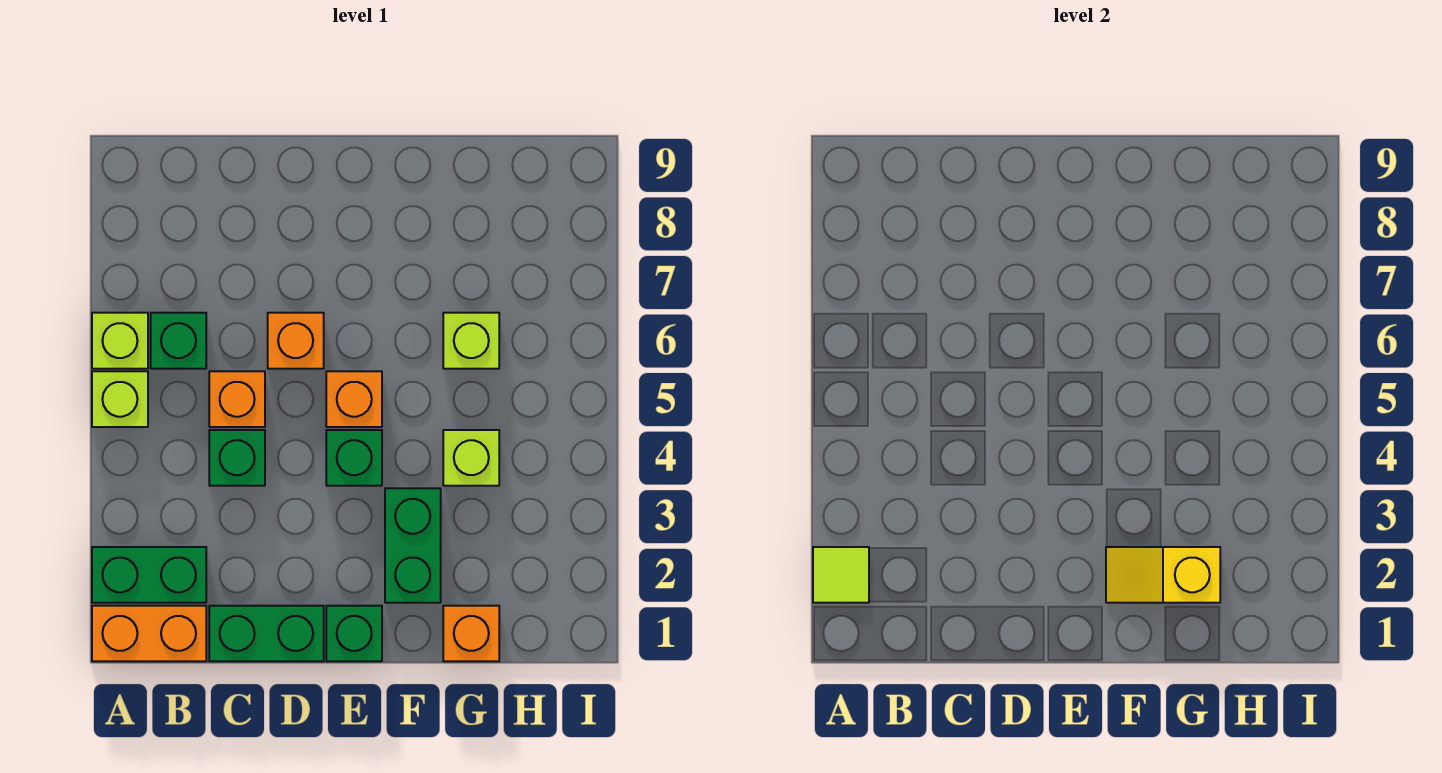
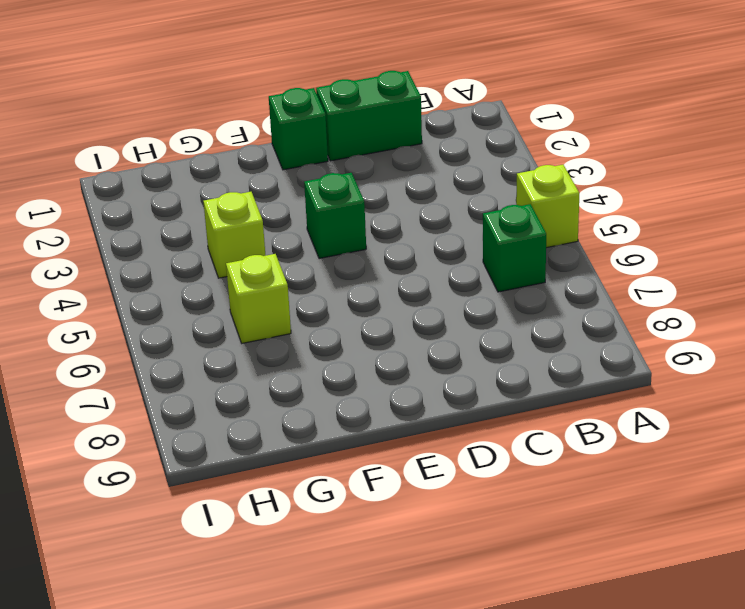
none -> orange 1x2 brick [92,606,206,661]
none -> green 1x2 brick [92,547,206,603]
none -> lime 1x1 brick [92,313,148,369]

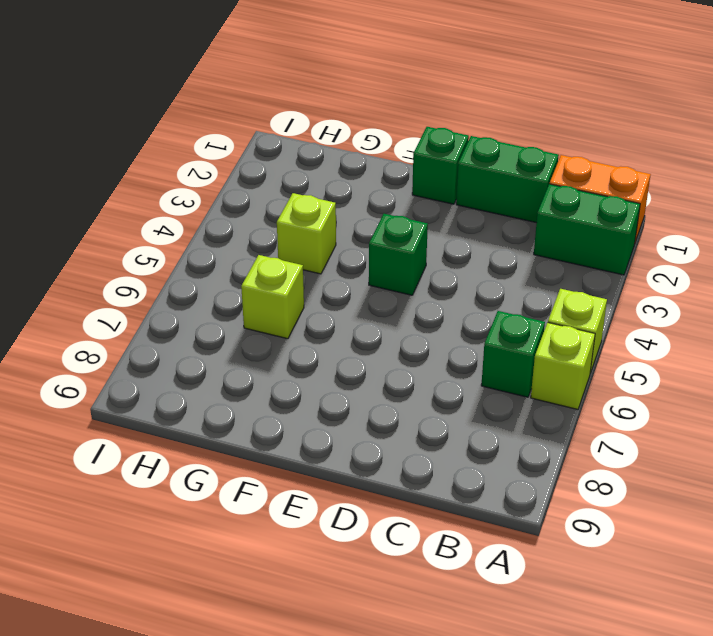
none -> green 1x1 brick [209,430,265,486]
none -> orange 1x1 brick [209,371,265,427]
none -> orange 1x1 brick [268,313,324,369]

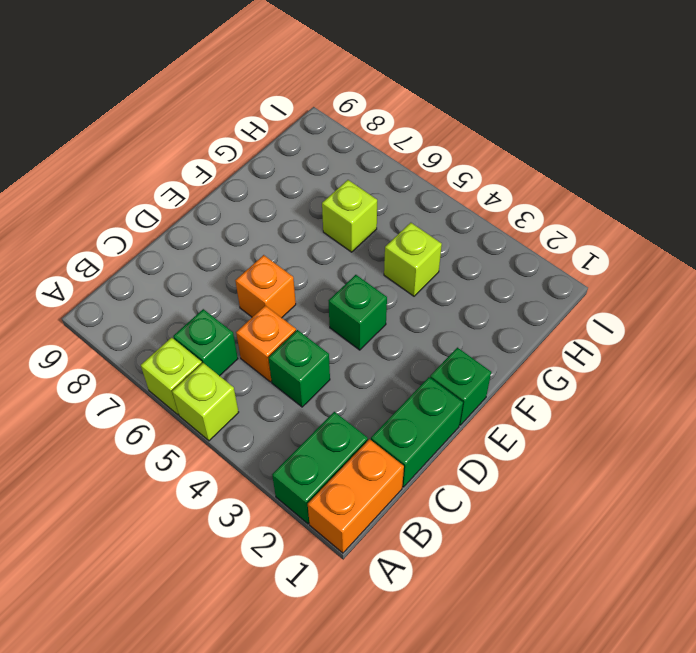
none -> orange 1x1 brick [326,371,382,427]
none -> green 1x2 brick [385,488,441,603]
none -> orange 1x1 brick [443,606,499,661]

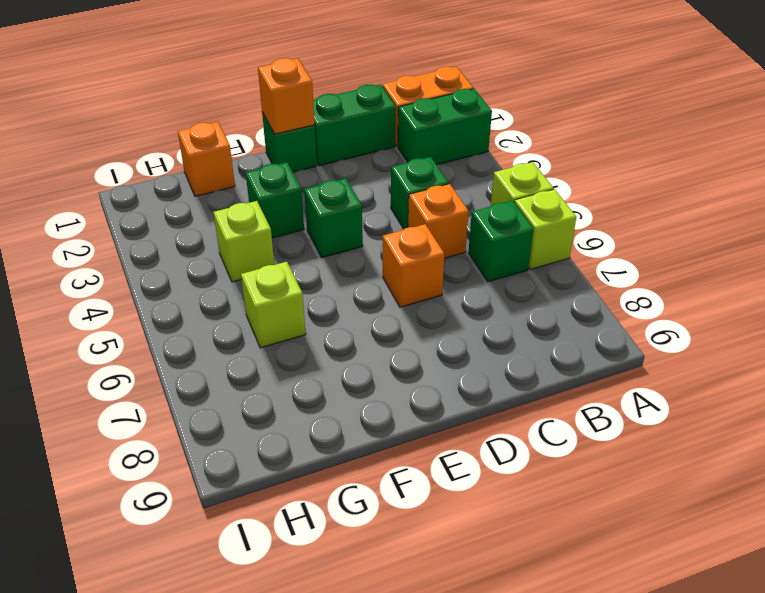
orange 1x1 brick [258,58,315,134] -> orange 1x1 brick moved to [326,371,382,427]
green 1x1 brick [246,162,304,238] -> green 1x2 brick [385,488,441,603]
none -> lime 1x1 tile [813,547,869,603]
none -> yellow 1x2 slope [1106,547,1220,603]

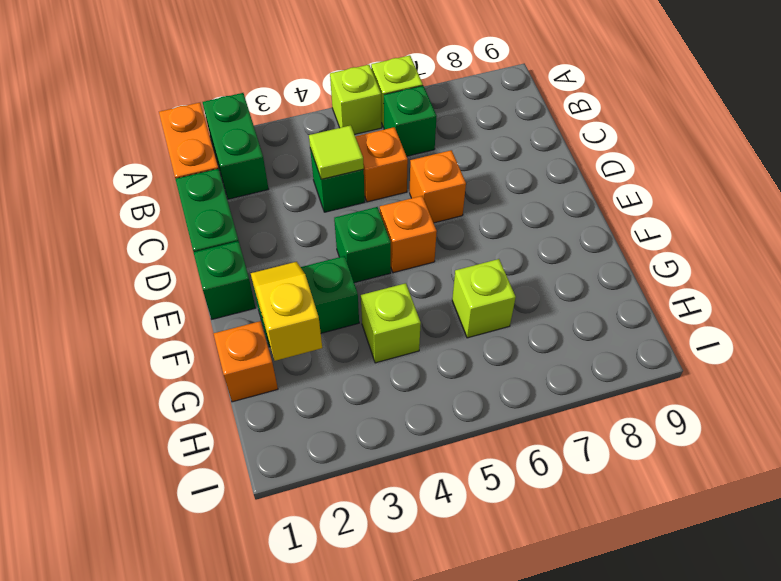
lime 1x1 tile [309,125,364,179] -> lime 1x1 tile moved to [813,547,869,603]

